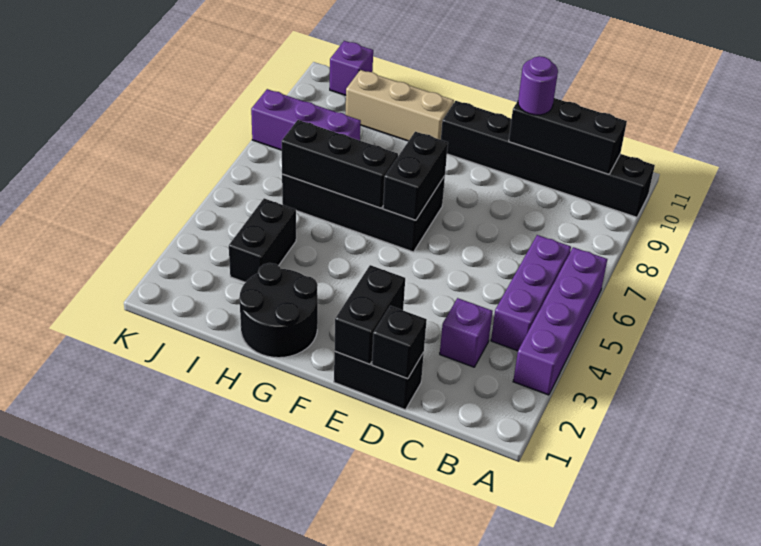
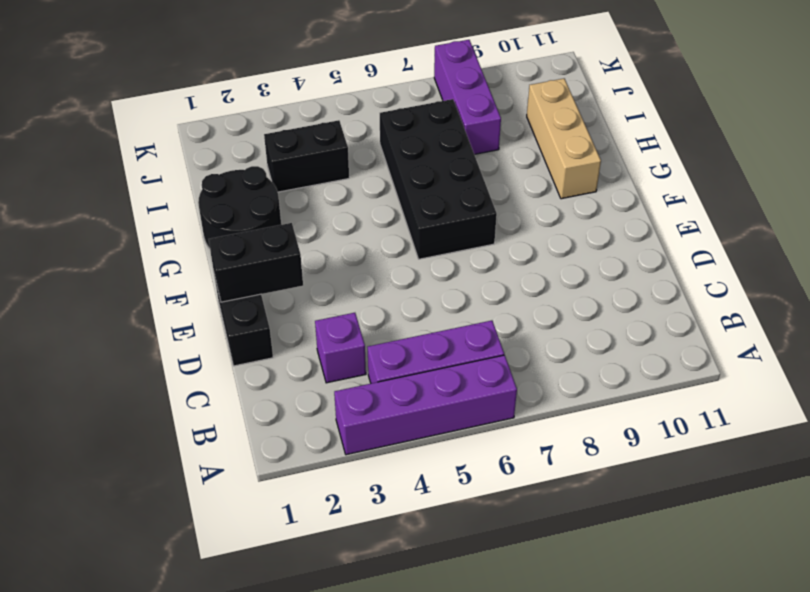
none -> black 1x6 brick [441,101,655,217]
none -> purple 1x1 brick [330,41,373,95]
none -> black 1x3 brick [509,98,627,174]

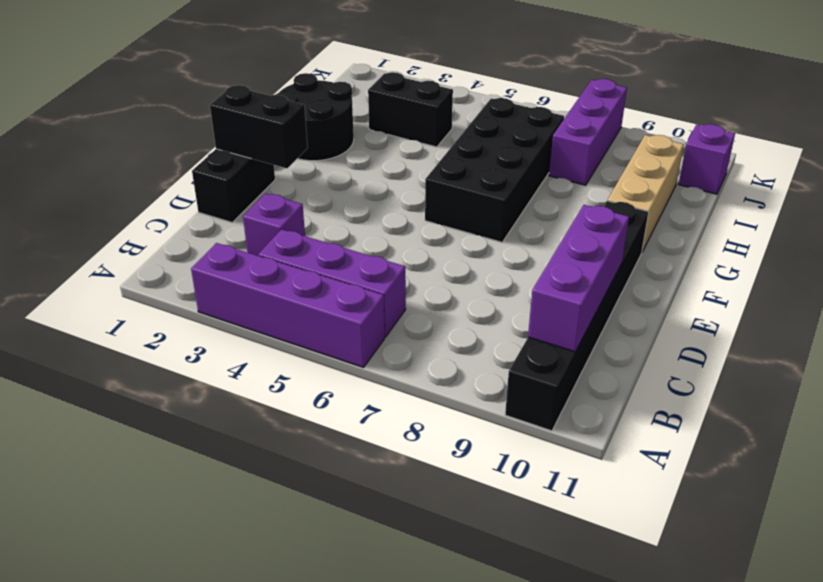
purple 1x3 brick [528,205,629,352] -> black 1x3 brick [509,98,627,174]
none -> black 1x1 brick [372,306,427,379]
none -> black 1x2 brick [383,132,448,220]
none -> black 1x3 brick [282,120,398,208]

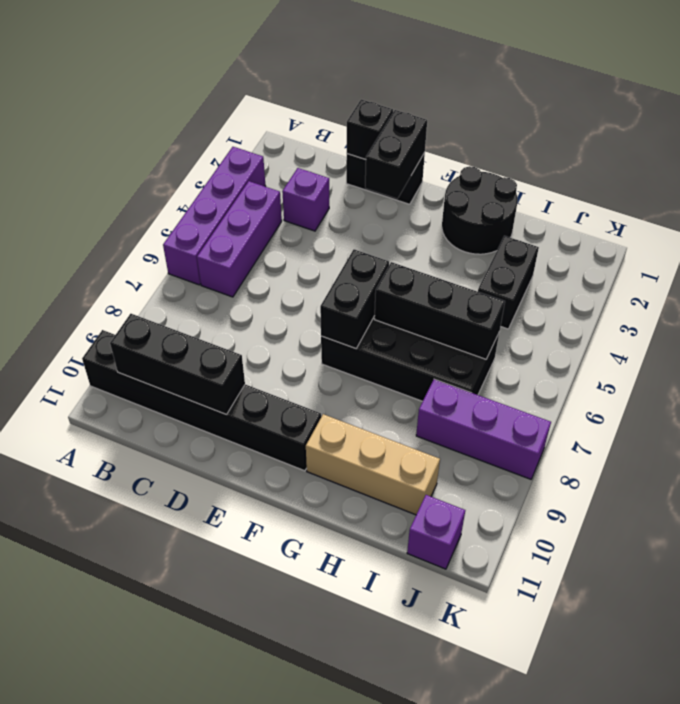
none -> purple 1x1 round brick [518,56,558,115]

